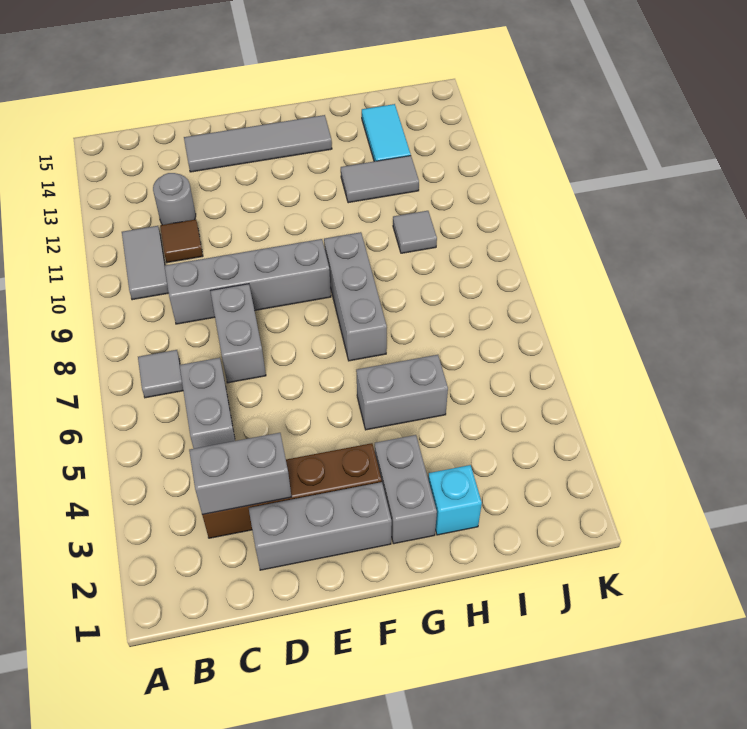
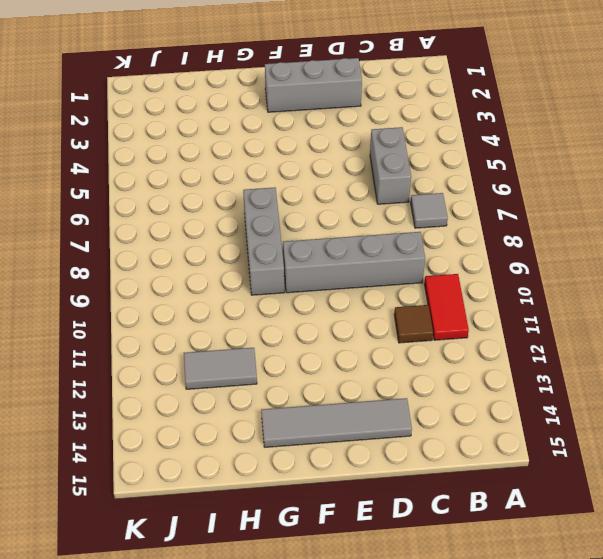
red 1x2 tile [424,274,469,340] -> grey 1x2 tile [122,226,169,300]
none -> brown 1x4 brick [202,443,382,538]
none -> grey 1x1 round brick [153,173,196,225]
none -> grey 1x2 brick [211,284,266,383]

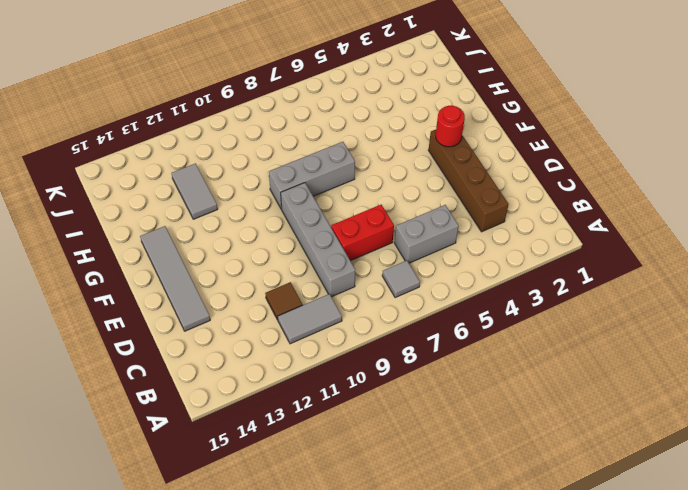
red 1x2 brick [331,205,394,261] -> grey 1x2 brick [211,284,266,383]
red 1x1 round brick [436,105,465,147] -> none
none -> grey 1x1 round brick [153,173,196,225]
none -> grey 1x3 brick [249,482,392,570]
none -> grey 1x2 brick [375,435,437,544]

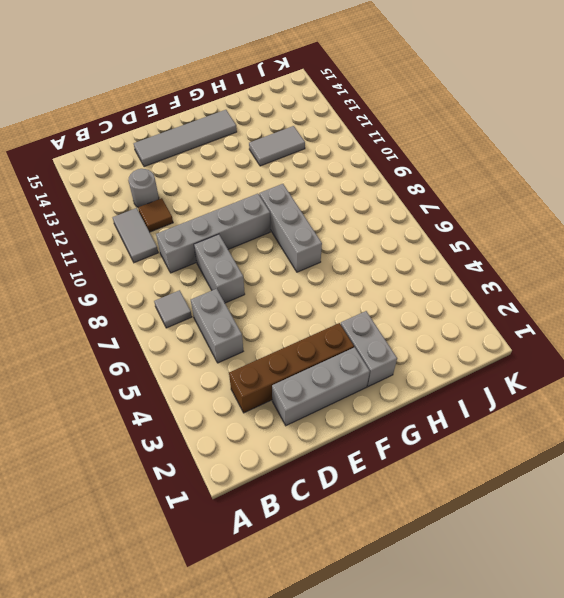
none -> grey 1x2 brick [356,355,448,430]
none -> cyan 1x1 brick [428,465,482,535]
none -> grey 1x1 tile [393,211,437,253]

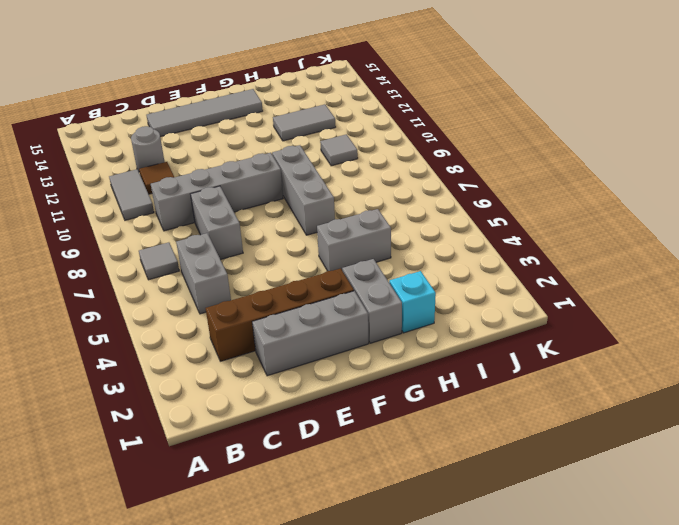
none -> cyan 1x2 tile [362,104,411,161]
none -> grey 1x2 brick [189,433,291,514]

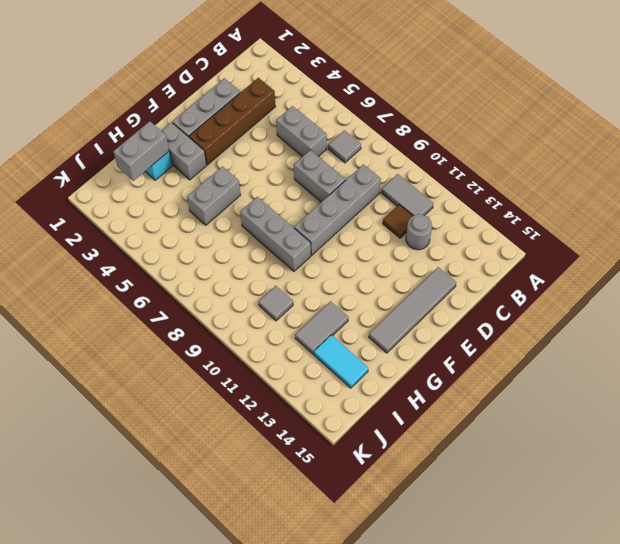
grey 1x2 brick [113,121,169,181] -> grey 1x2 brick moved to [189,433,291,514]

